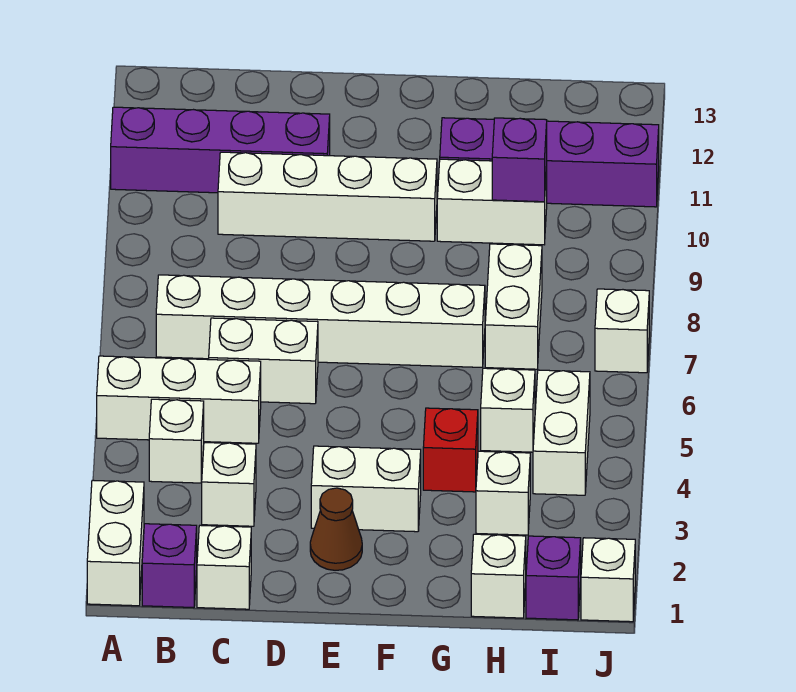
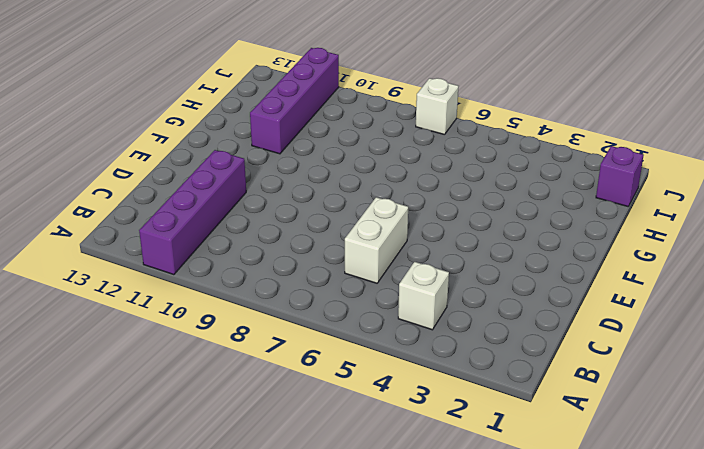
none -> white 1x2 brick [87,480,144,606]
none -> white 1x3 brick [97,356,261,443]
none -> purple 1x1 brick [142,524,197,608]

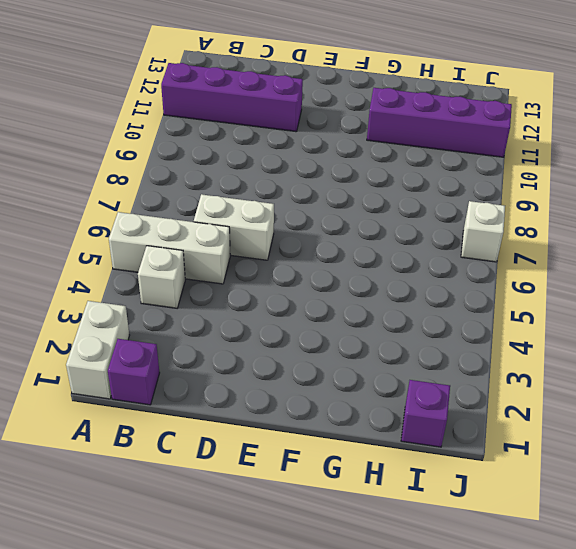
none -> white 1x6 brick [156,275,485,367]
none -> white 1x1 brick [197,525,251,609]
none -> white 1x1 brick [201,443,256,526]

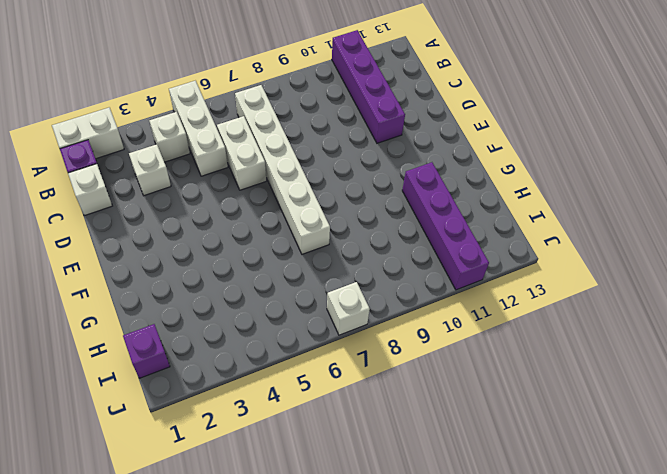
none -> white 1x4 brick [218,152,437,241]
none -> brown 1x1 cone [310,488,362,570]
none -> white 1x2 brick [311,446,421,532]

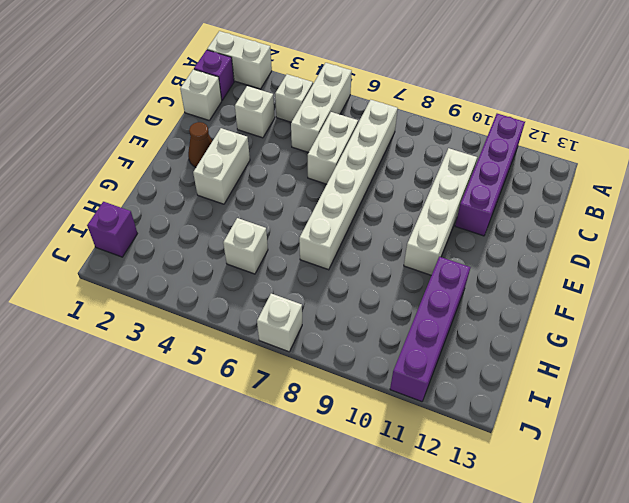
none -> red 1x1 brick [423,408,478,492]
none -> white 1x2 brick [437,159,547,245]
none -> white 1x1 brick [471,534,526,618]

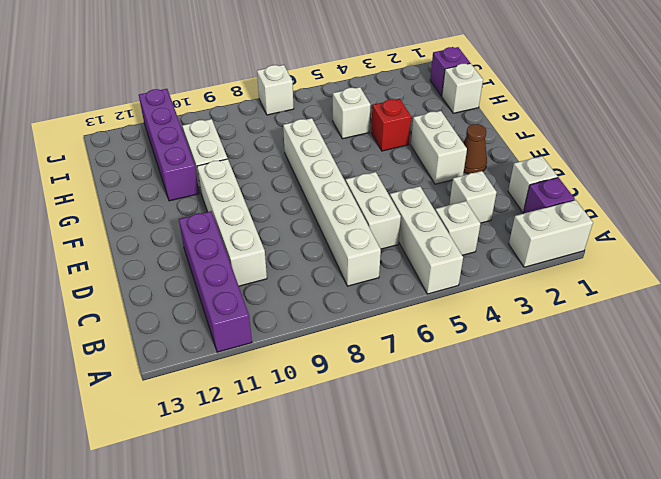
none -> white 1x1 brick [476,451,530,535]
none -> white 1x2 brick [485,244,542,369]
none -> white 1x2 brick [533,370,590,495]

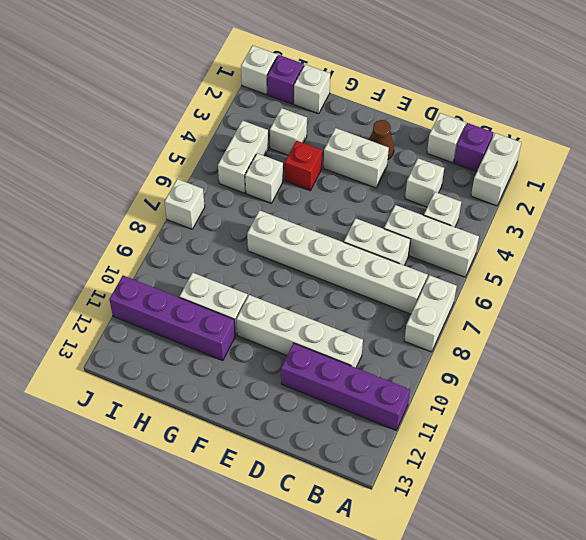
white 1x2 brick [404,275,457,352] -> white 1x2 brick moved to [485,244,542,369]
none -> purple 1x1 brick [492,118,547,202]

